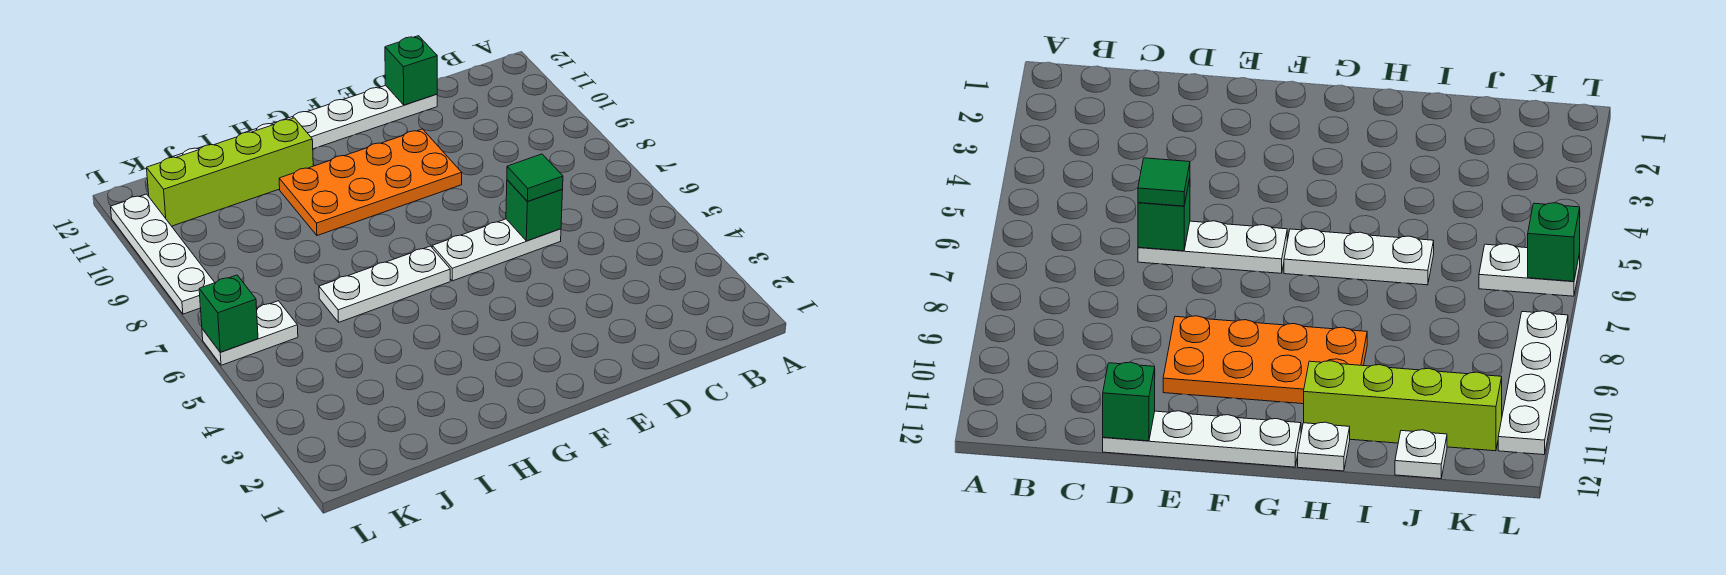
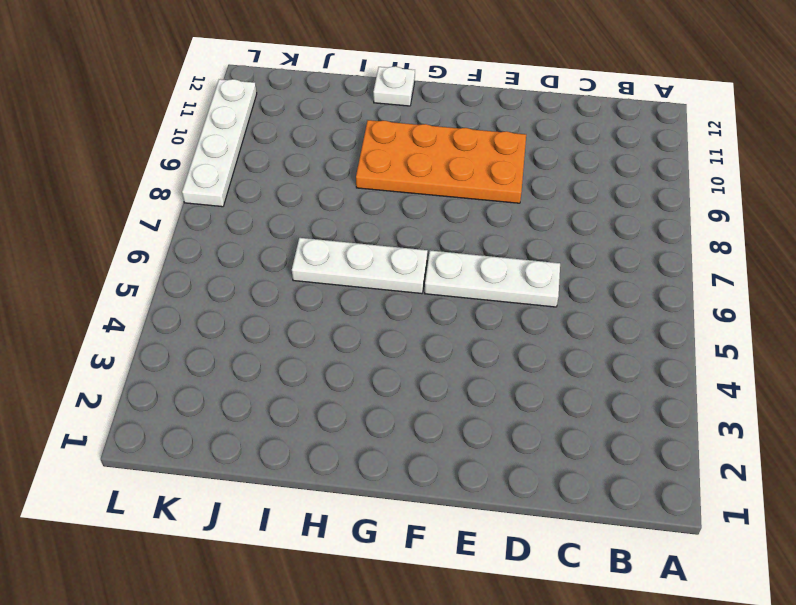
none -> white 1x4 plate [284,85,437,149]
none -> lime 1x4 brick [147,118,313,226]
none -> white 1x1 plate [1395,430,1447,479]

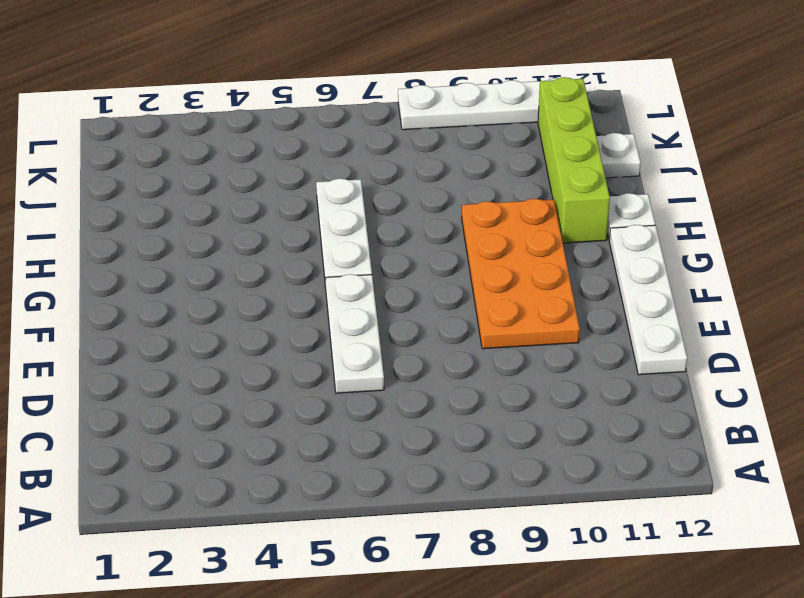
none -> white 1x2 plate [202,301,298,365]
none -> green 1x1 brick [506,180,563,241]
none -> green 1x1 brick [385,36,437,105]

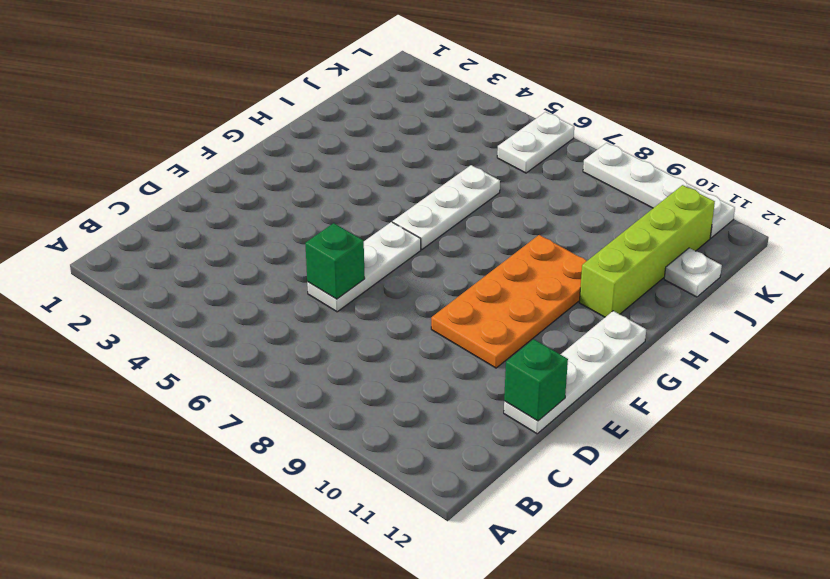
none -> white 1x1 plate [1298,422,1350,471]
none -> green 1x1 brick [199,275,258,352]
none -> green 1x1 tile [507,154,563,201]

